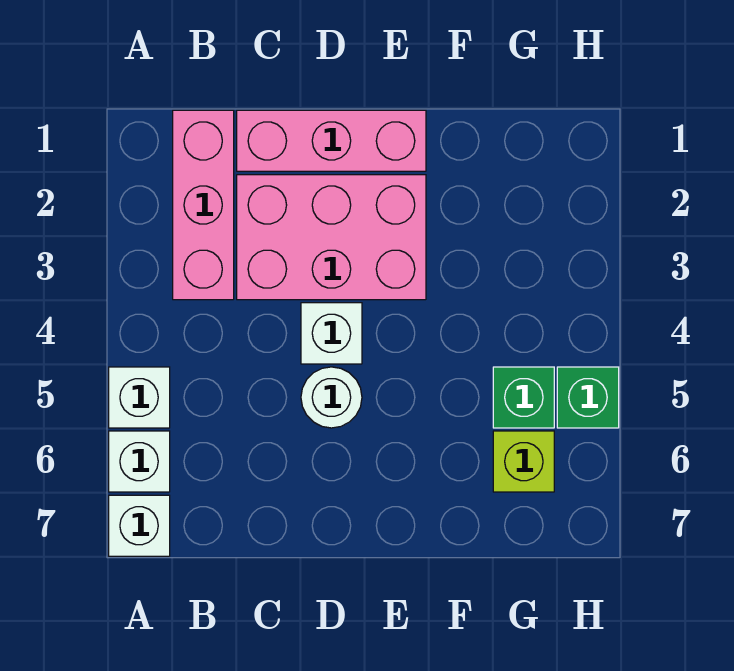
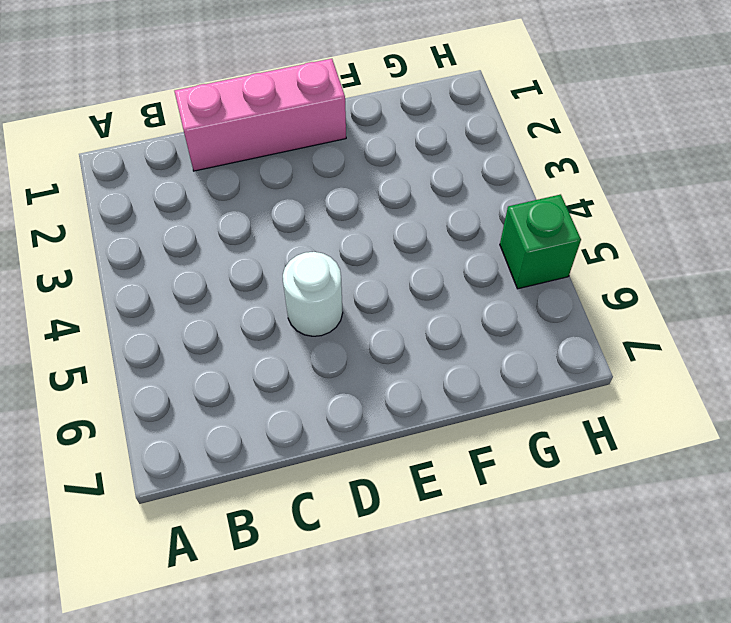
none -> white 1x1 brick [109,367,170,428]
none -> white 1x1 brick [109,431,170,492]

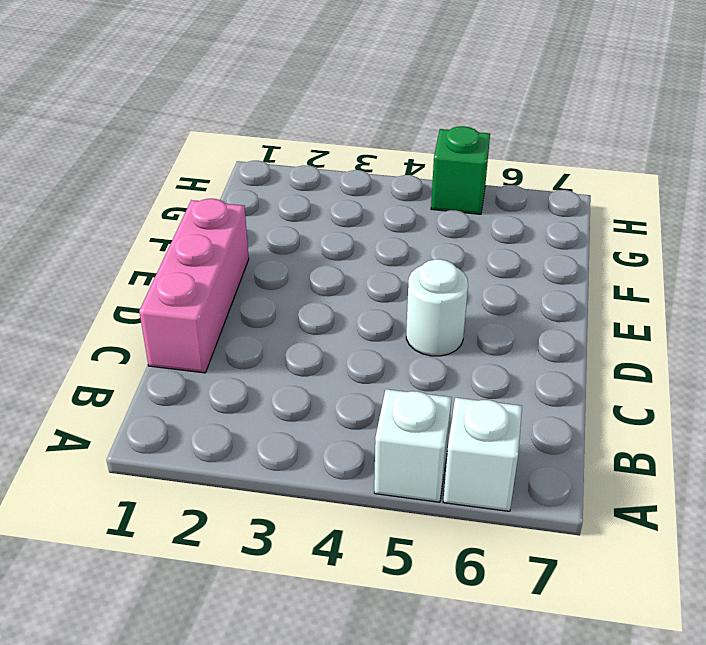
none -> white 1x1 brick [109,495,170,556]
none -> pink 1x3 brick [173,110,234,300]

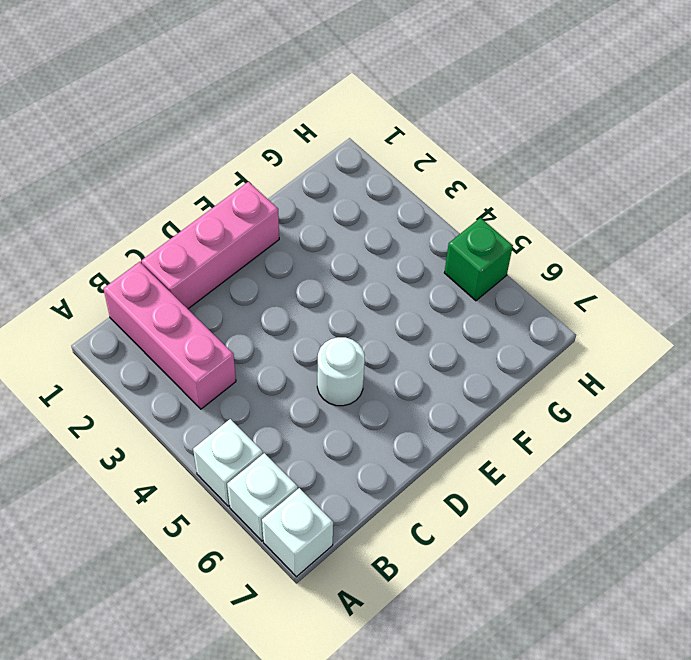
none -> pink 2x3 brick [237,175,426,300]
none -> white 1x1 brick [301,303,362,364]

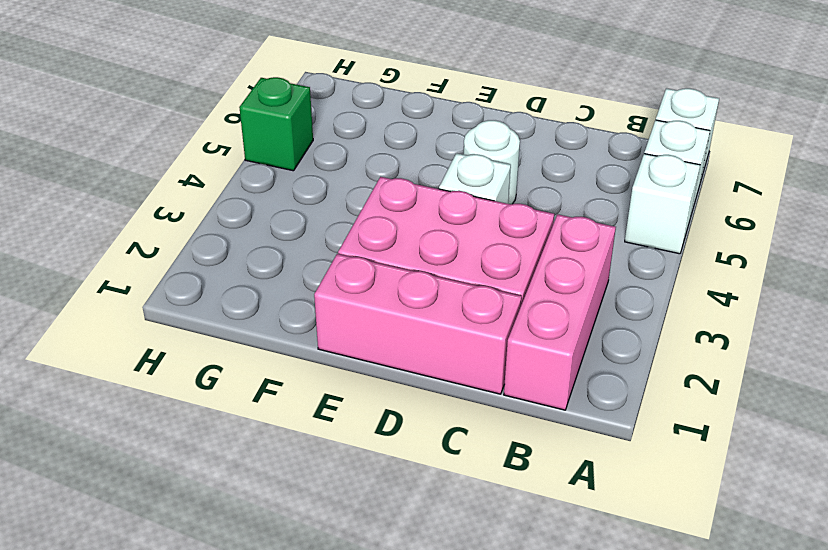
none -> green 1x1 brick [493,367,554,428]
none -> lime 1x1 brick [493,431,554,492]

